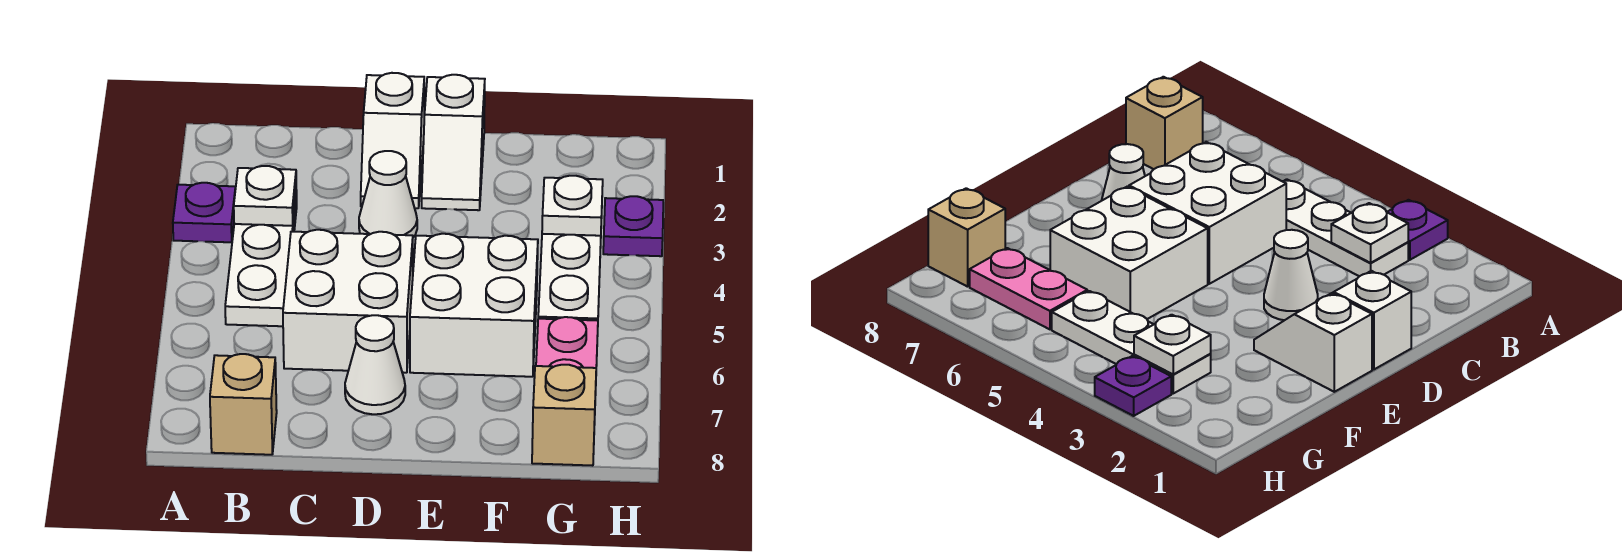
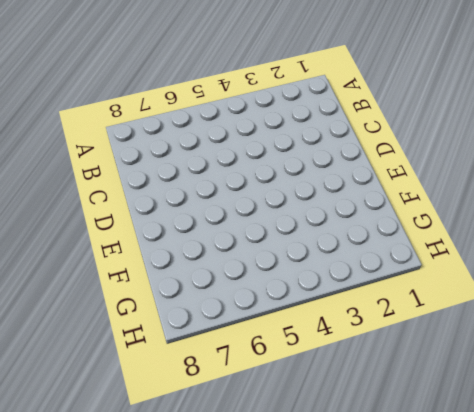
none -> purple 1x1 plate [173,183,236,242]
none -> white 1x3 plate [225,190,297,326]
none -> tan 1x1 brick [210,354,277,455]

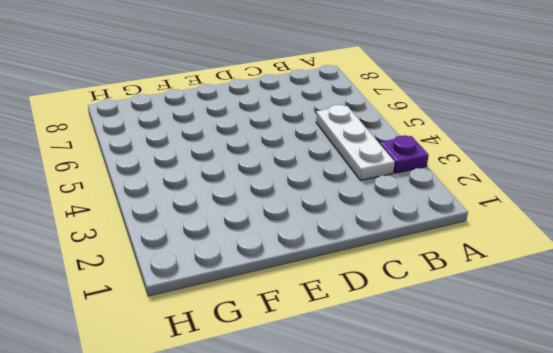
none -> tan 1x1 brick [210,354,277,455]
none -> white 2x2 brick [283,230,413,373]
none -> white 1x2 slope [361,73,424,208]

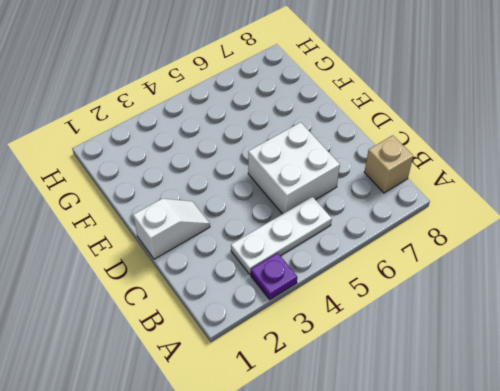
none -> white 1x1 cone [359,151,417,237]
none -> white 1x1 cone [345,315,405,414]
none -> white 1x2 slope [422,75,485,210]

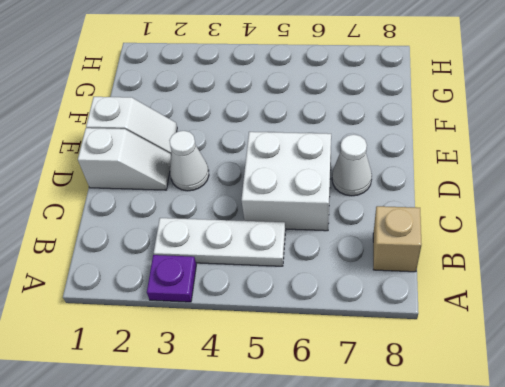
none -> white 2x2 brick [410,234,538,377]
none -> white 1x3 plate [538,234,601,321]
none -> pink 1x2 plate [536,317,598,394]

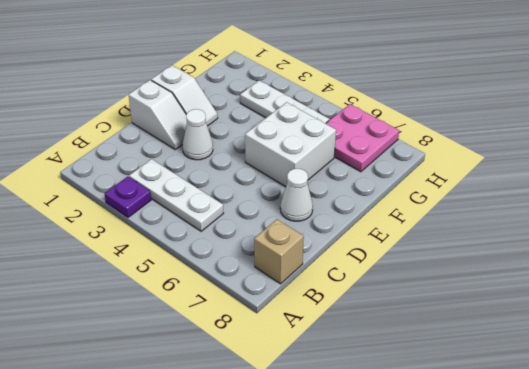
pink 2x2 plate [326,104,399,172] -> pink 1x2 plate [536,317,598,394]
none -> white 2x2 brick [283,230,413,373]
none -> tan 1x1 brick [532,365,596,466]
none -> purple 1x1 plate [603,196,663,256]

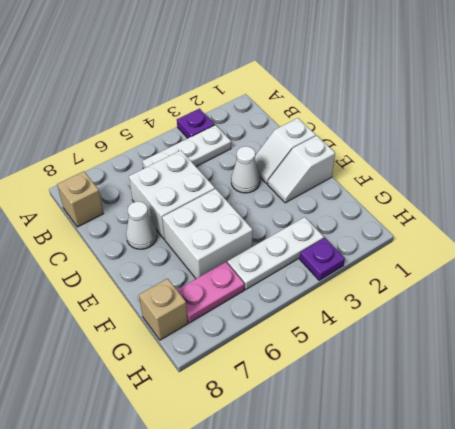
none -> white 1x1 plate [234,166,296,226]
none -> white 1x1 plate [542,176,603,236]

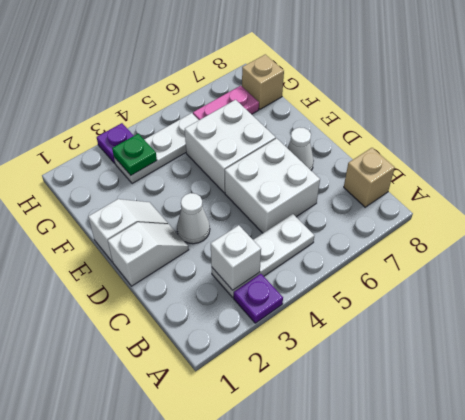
white 1x1 brick [211,225,261,290] -> white 1x1 plate [234,166,296,226]
green 1x1 plate [112,134,157,175] -> white 1x1 plate [542,176,603,236]

